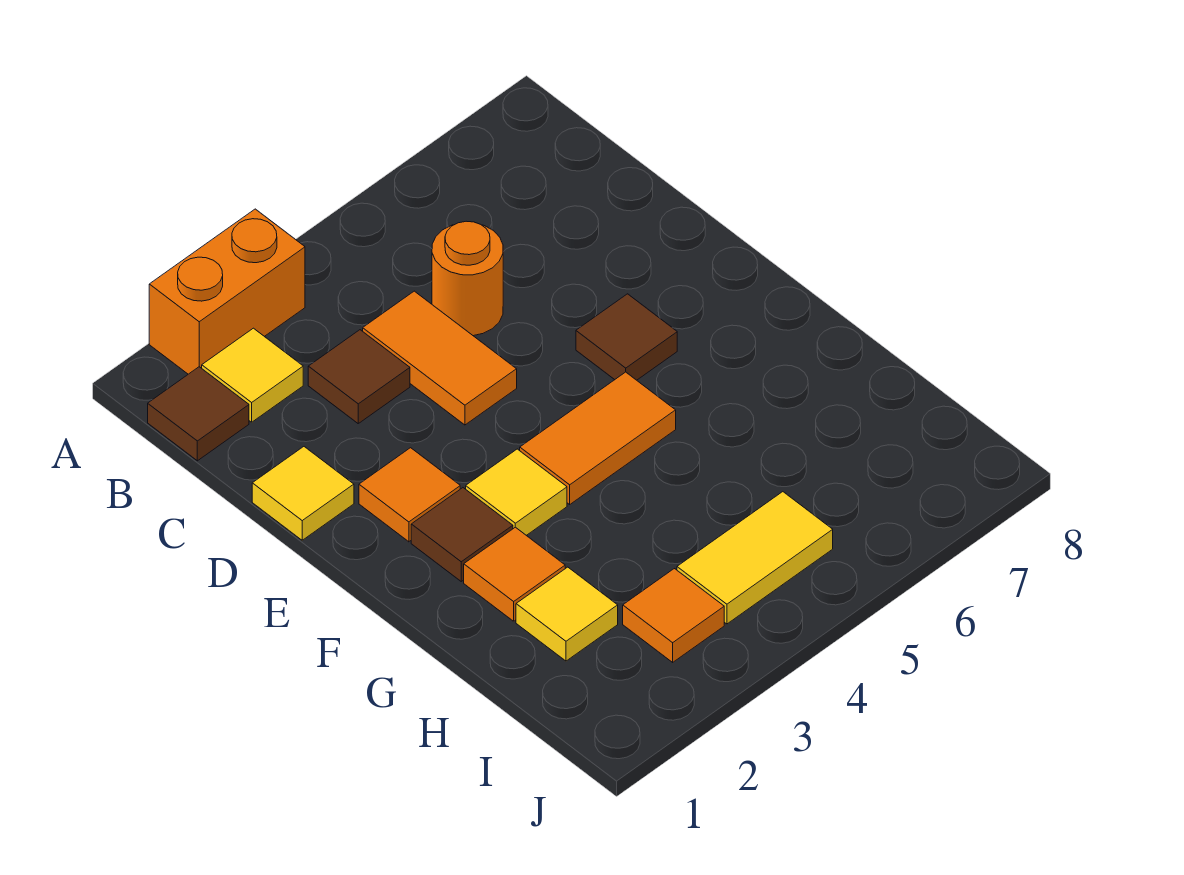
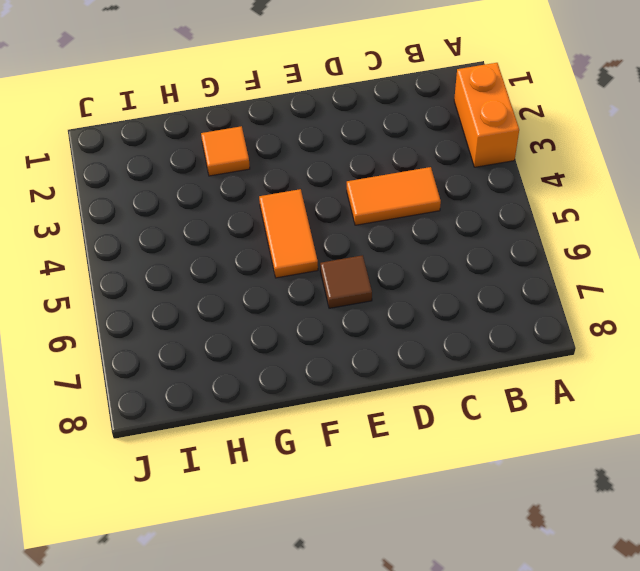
none -> brown 1x1 tile [148,367,249,461]
none -> yellow 1x1 tile [202,328,303,422]
none -> brown 1x1 tile [308,330,410,423]

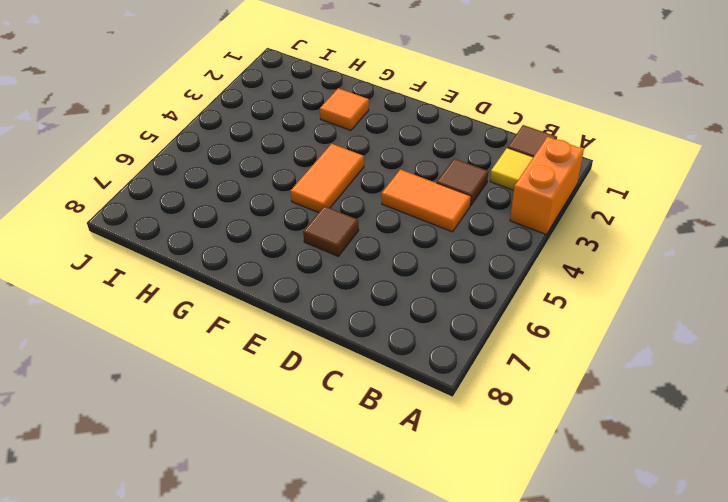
none -> orange 1x1 round brick [432,221,503,336]
none -> yellow 1x1 tile [252,447,354,540]
none -> orange 1x1 tile [359,448,460,542]

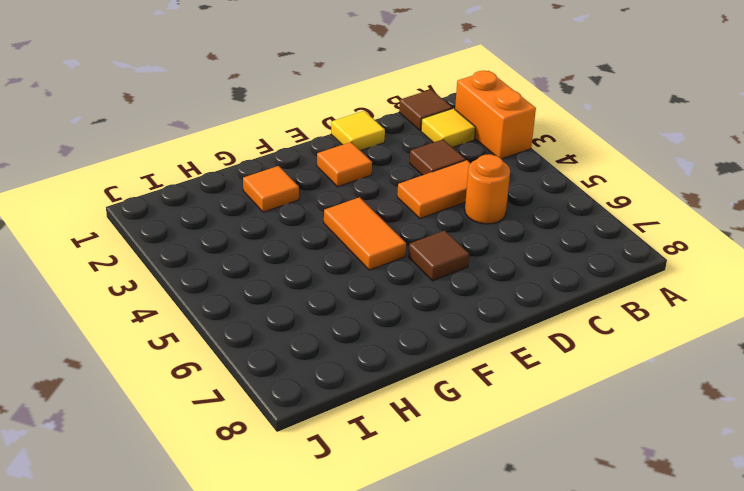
none -> brown 1x1 tile [411,488,513,581]
none -> yellow 1x1 tile [466,449,567,535]
none -> yellow 1x1 tile [516,567,618,661]

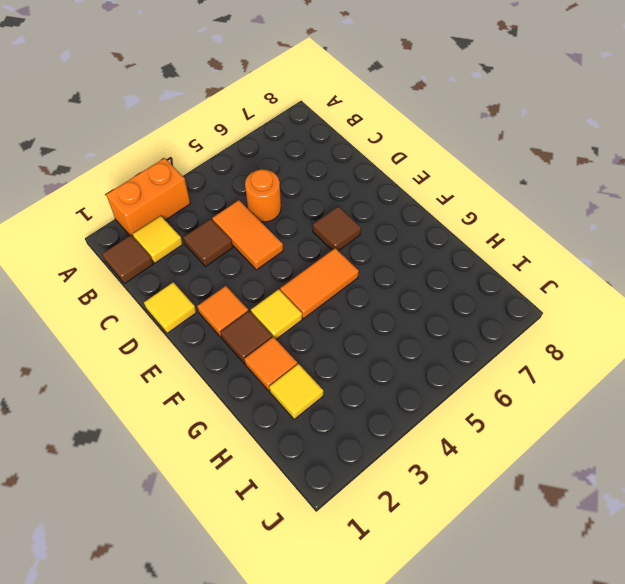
none -> orange 1x1 tile [623,569,724,662]
none -> yellow 1x2 tile [677,492,833,624]

